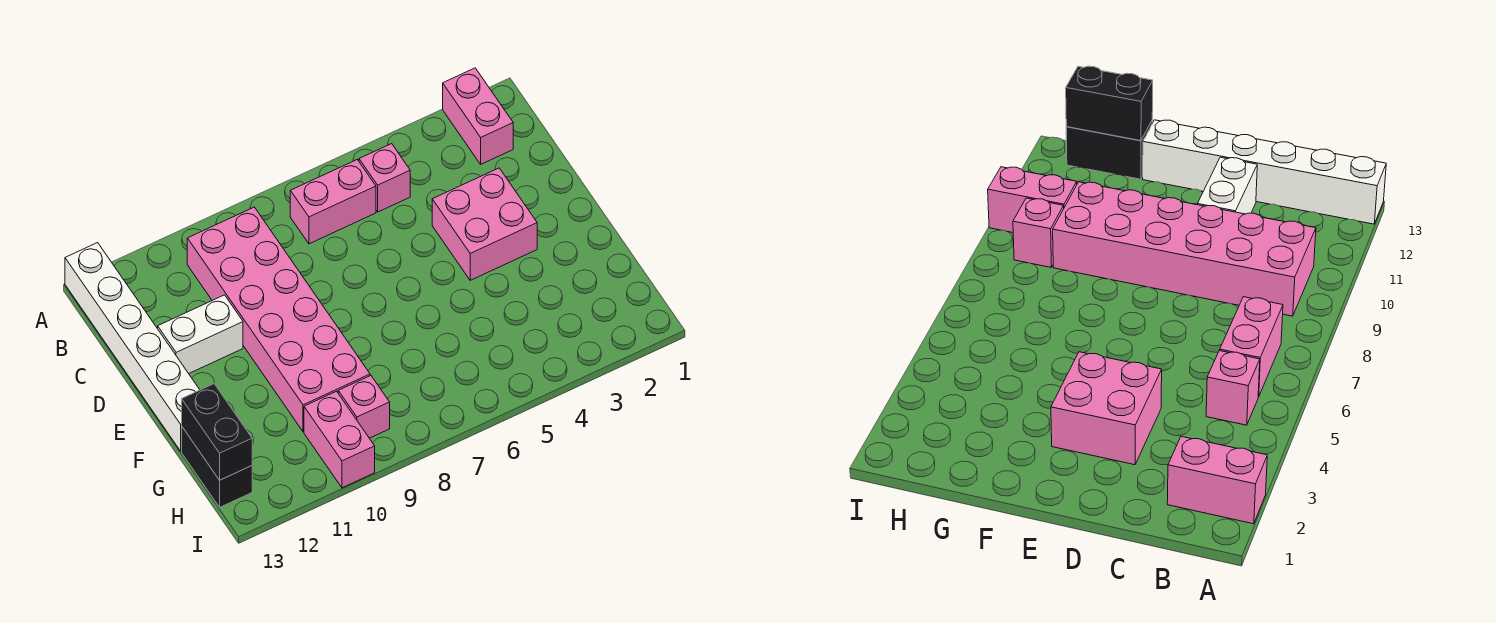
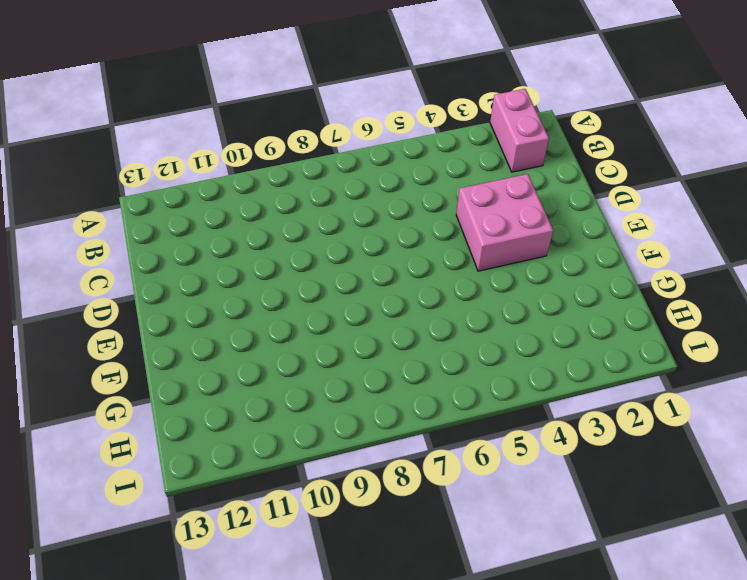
none -> white 1x6 brick [65,243,200,451]
none -> pink 1x1 brick [359,144,410,212]

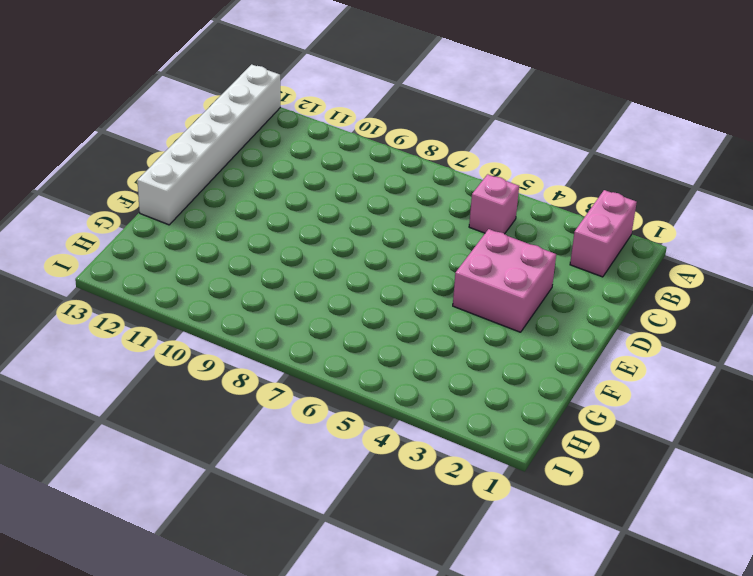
none -> pink 1x2 brick [290,160,376,244]
none -> pink 2x6 brick [187,207,370,432]

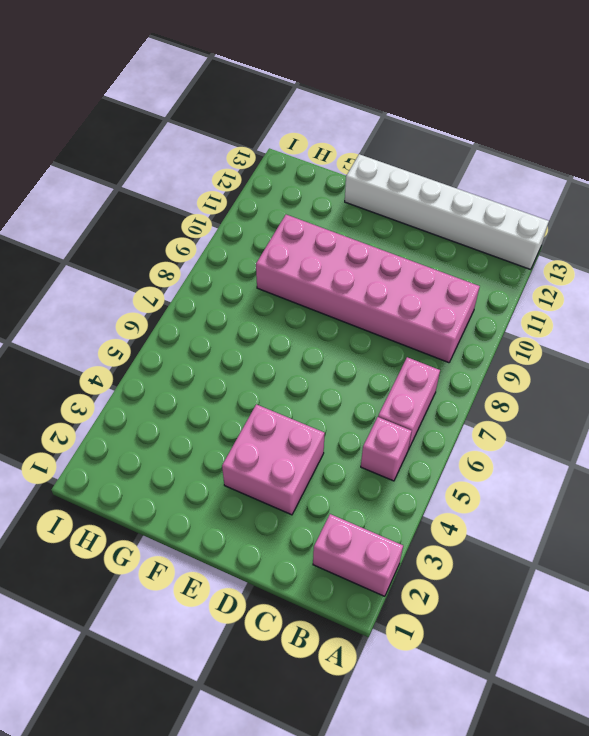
none -> white 1x2 brick [158,295,243,374]
none -> black 1x2 brick [182,427,252,507]

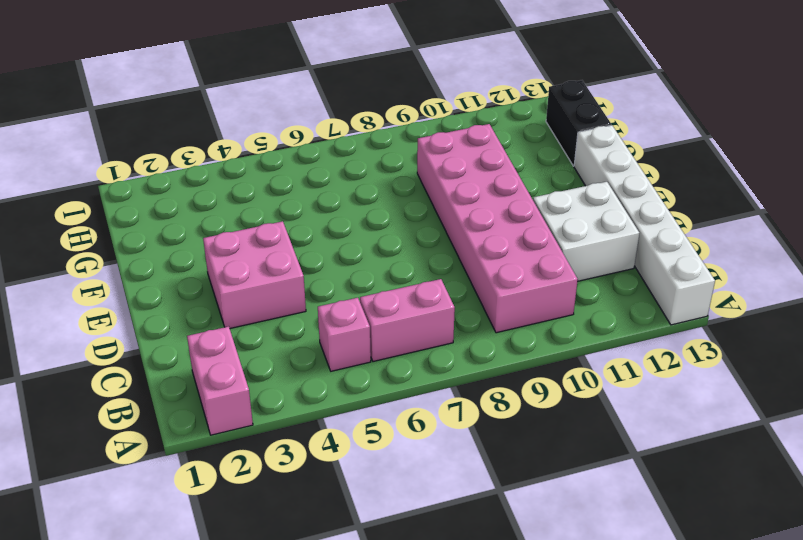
white 2x2 brick [533,182,639,281] -> white 1x2 brick [158,295,243,374]
none -> pink 1x1 brick [338,376,390,438]
none -> pink 1x2 brick [304,391,375,488]

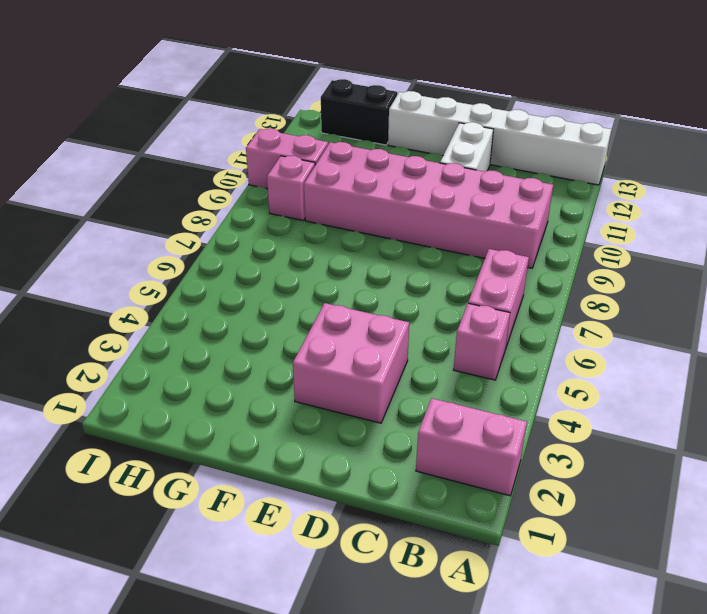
none -> black 1x2 brick [182,384,252,480]

